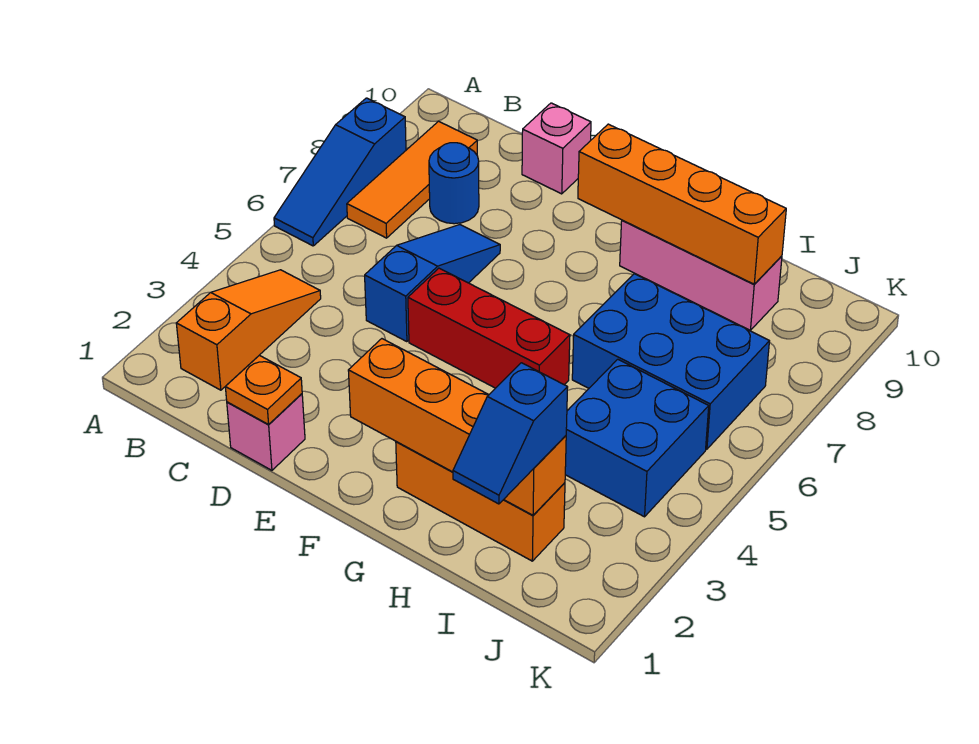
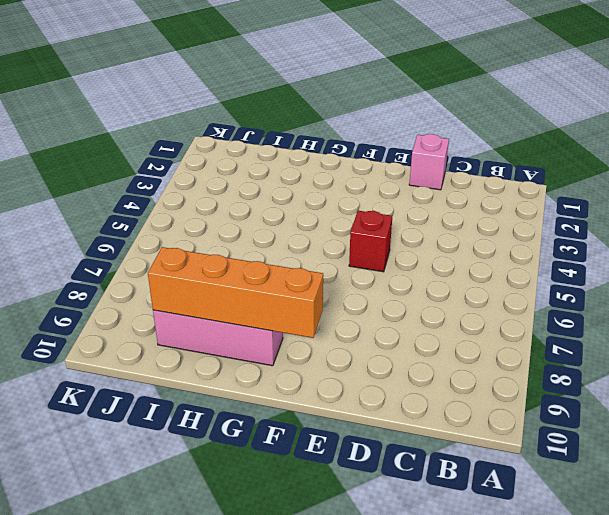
red 1x1 brick [349,211,392,272] -> red 1x3 brick [408,268,570,388]
none -> blue 1x3 slope [274,98,406,246]
none -> orange 1x3 slope [176,270,321,390]
none -> orange 1x3 tile [347,121,477,238]

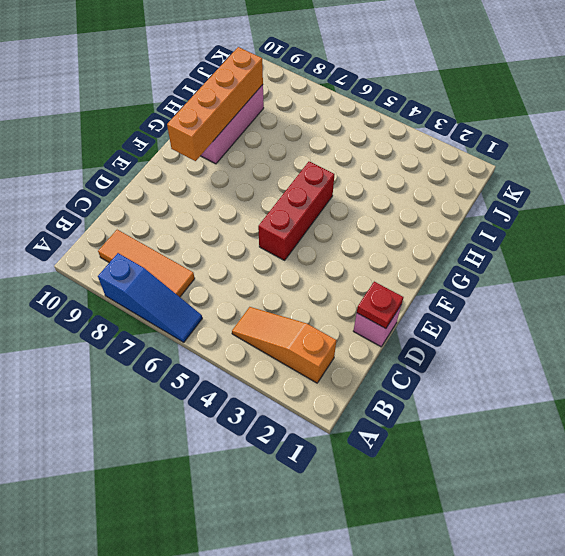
red 1x1 plate [357,282,403,329] -> orange 1x1 plate [225,355,302,424]
none -> blue 1x1 round brick [429,143,479,224]
none -> blue 1x3 slope [365,225,500,342]
none -> pink 1x1 brick [522,103,591,194]

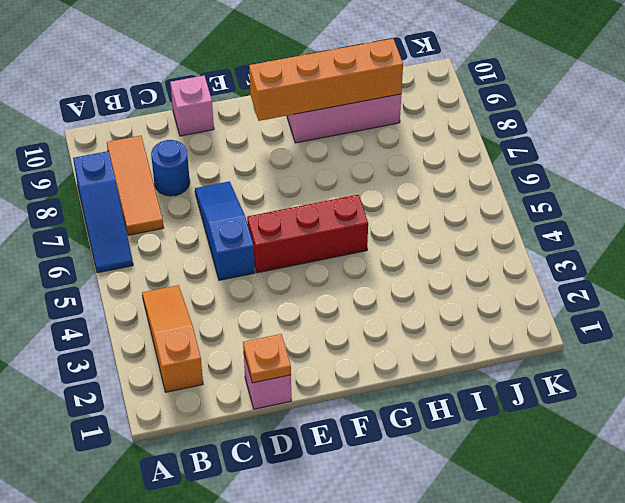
none -> orange 1x3 brick [396,442,565,561]
none -> blue 2x3 brick [572,274,769,449]
none -> blue 2x2 brick [565,359,709,517]

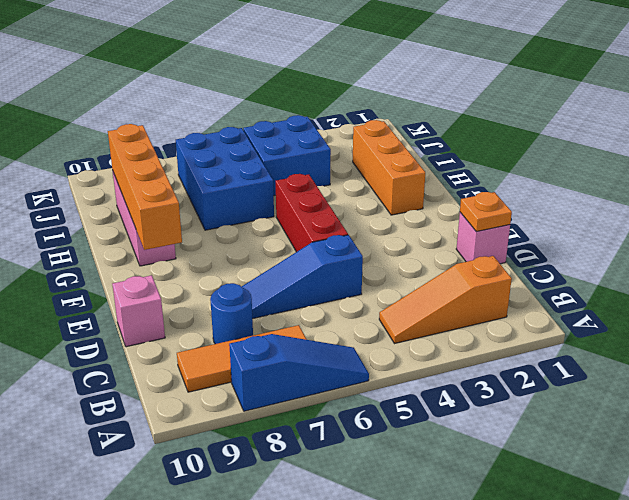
none -> orange 1x4 brick [348,339,566,515]
none -> blue 1x2 slope [453,363,568,504]

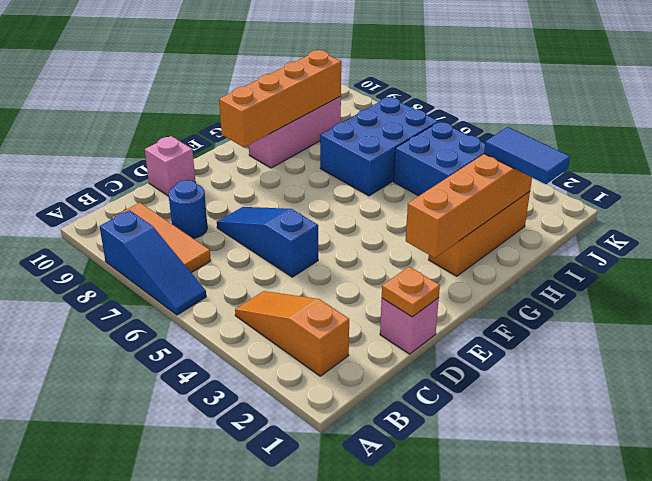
blue 1x2 tile [484,127,570,184] -> blue 1x2 slope [453,363,568,504]
none -> red 1x3 brick [408,268,570,388]

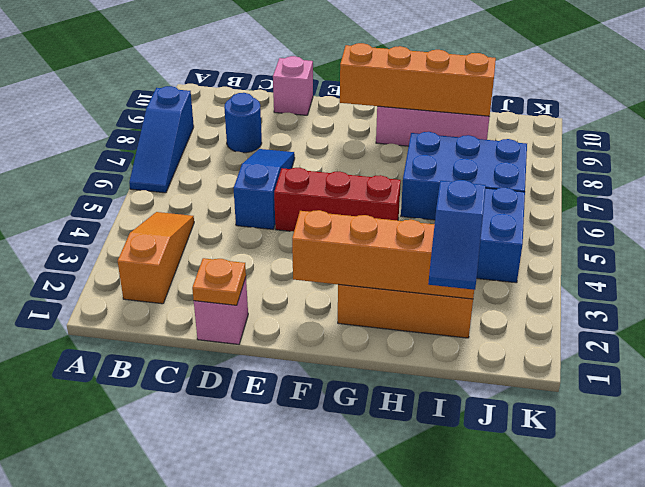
none -> orange 1x3 tile [347,121,477,238]

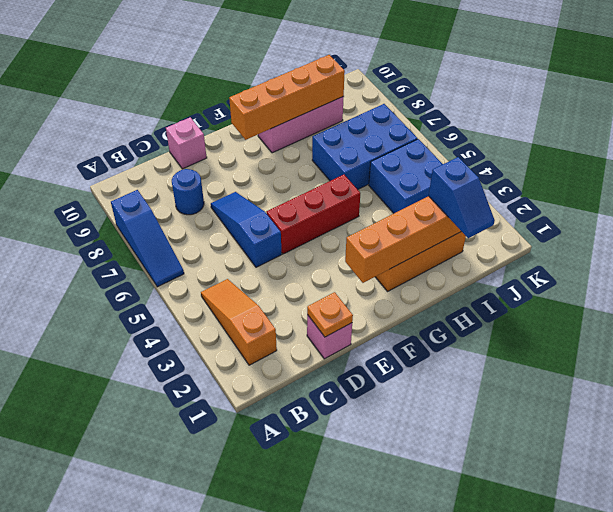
none -> orange 1x3 tile [347,121,477,238]

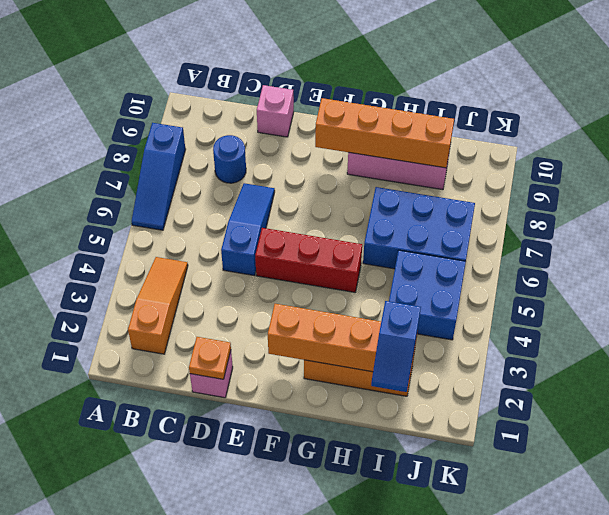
none -> orange 1x3 tile [347,121,477,238]

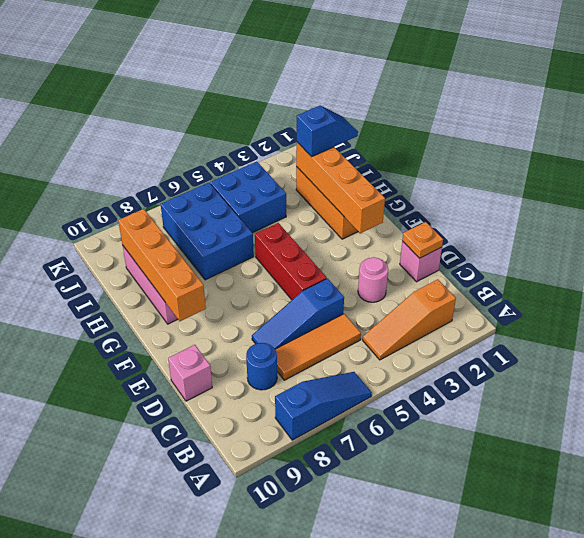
orange 1x3 tile [275,314,361,380] -> orange 1x3 tile moved to [347,121,477,238]
pink 1x1 round brick [358,257,388,302] -> none

